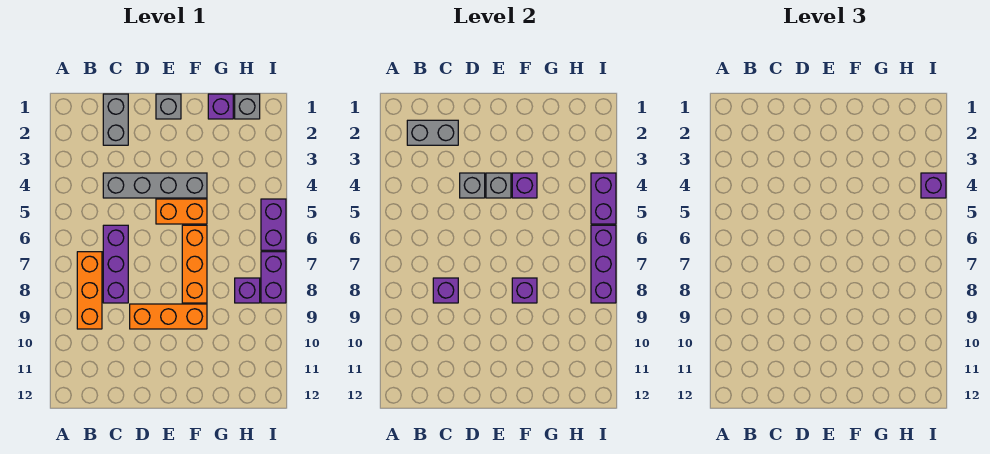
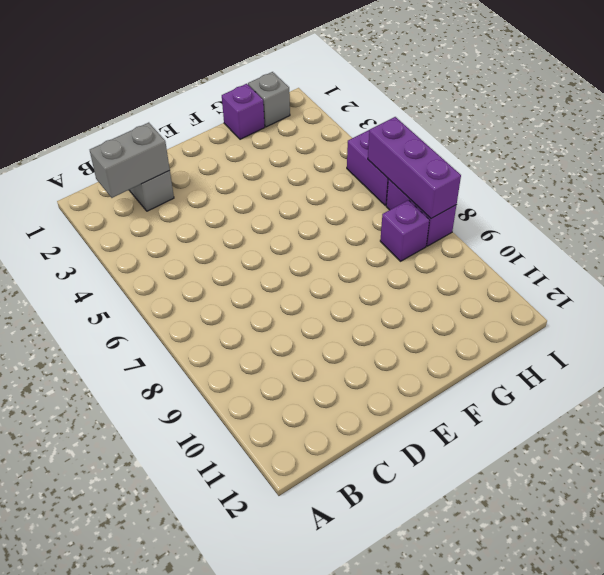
none -> orange 1x3 brick [77,252,102,329]
none -> grey 1x4 brick [103,173,207,198]
none -> purple 1x3 brick [103,225,128,303]

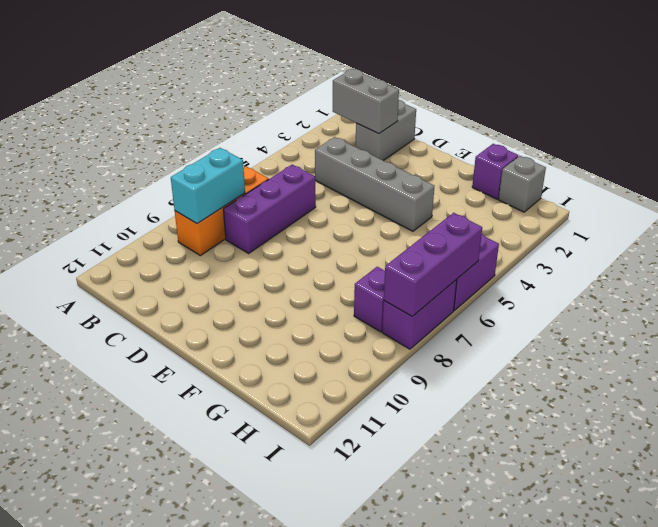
cyan 1x2 brick [171,148,245,224] -> none
none -> orange 1x3 brick [130,304,207,329]
none -> grey 1x1 brick [156,94,181,119]
none -> orange 1x2 brick [156,199,207,224]

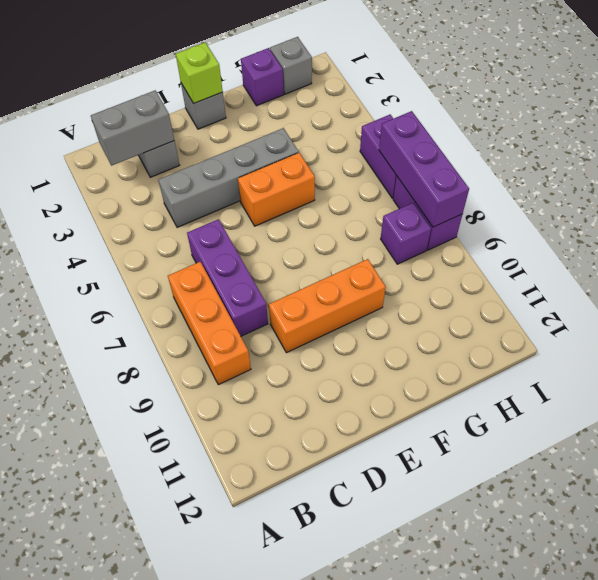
lime 1x1 brick [176,42,223,103] -> none
none -> orange 1x3 brick [182,225,207,303]
none -> purple 1x1 brick [433,278,458,303]
none -> grey 1x1 brick [460,173,485,198]

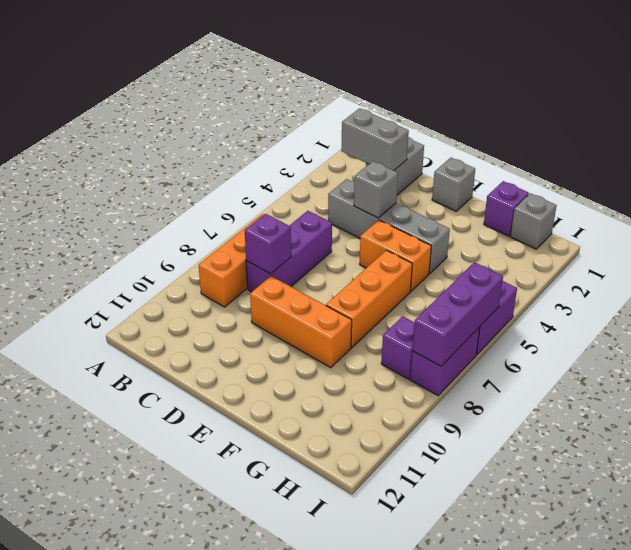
none -> grey 1x1 brick [486,173,511,198]
none -> purple 1x1 brick [512,173,537,198]
none -> purple 1x1 brick [512,278,537,303]

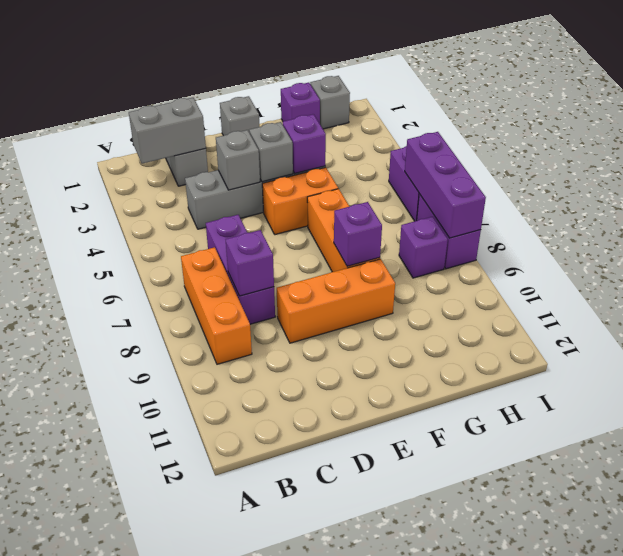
none -> purple 1x2 brick [591,173,616,224]
none -> purple 1x1 brick [921,173,946,198]

